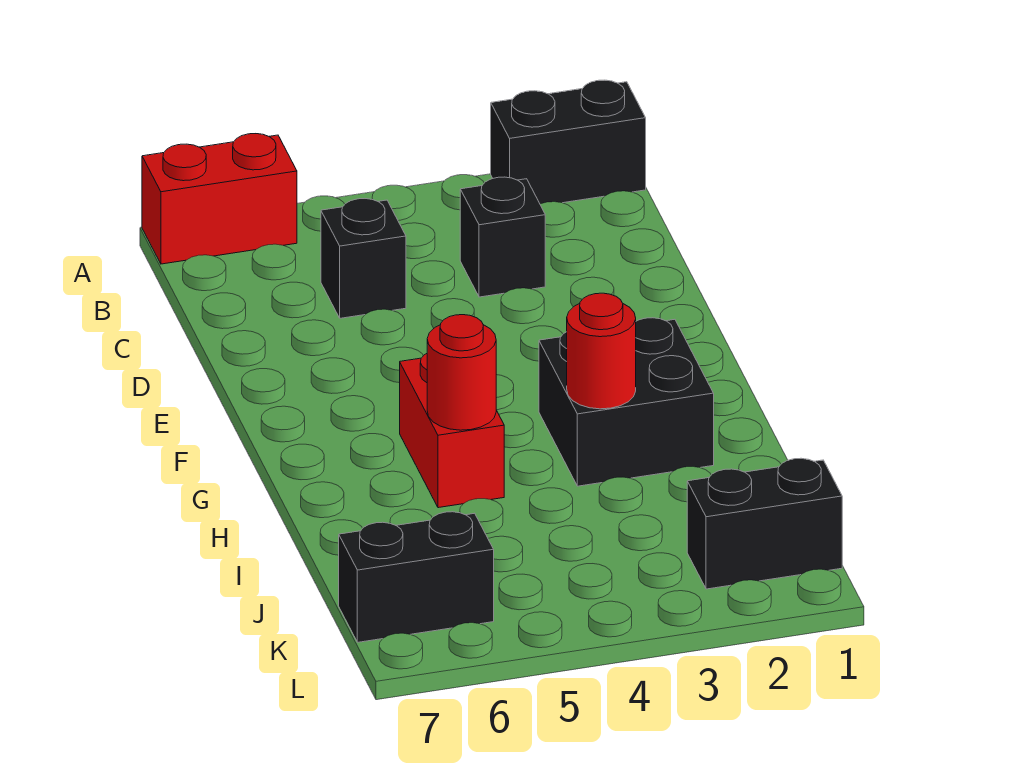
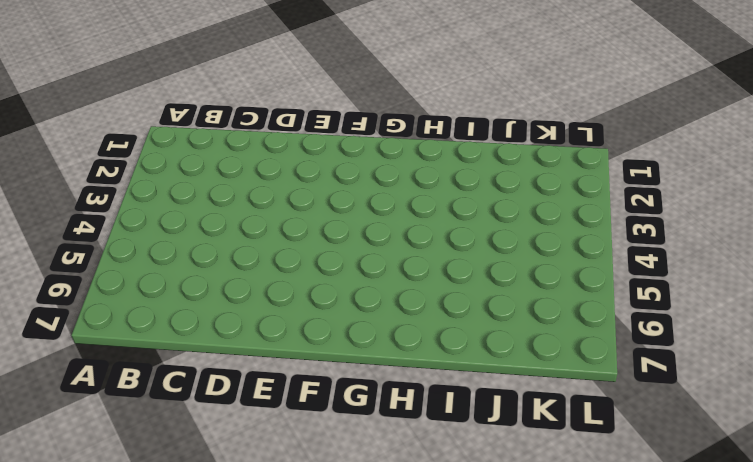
none -> black 1x2 brick [491,80,646,204]
none -> red 1x2 brick [142,134,297,264]

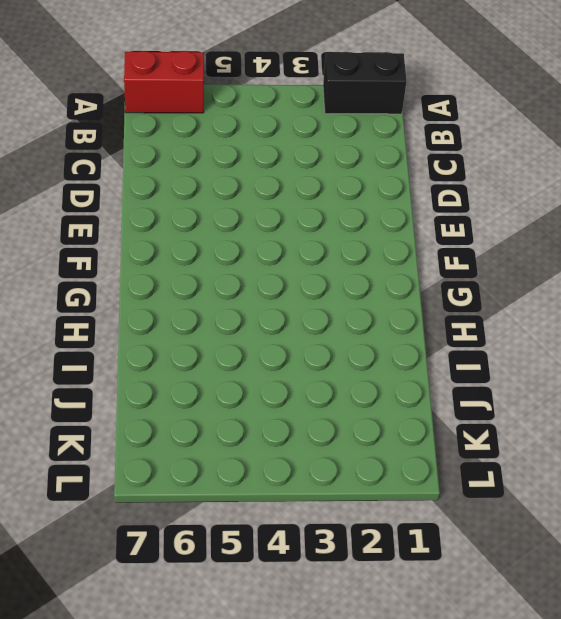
none -> black 1x1 brick [460,177,545,297]
none -> black 1x1 brick [321,199,406,318]

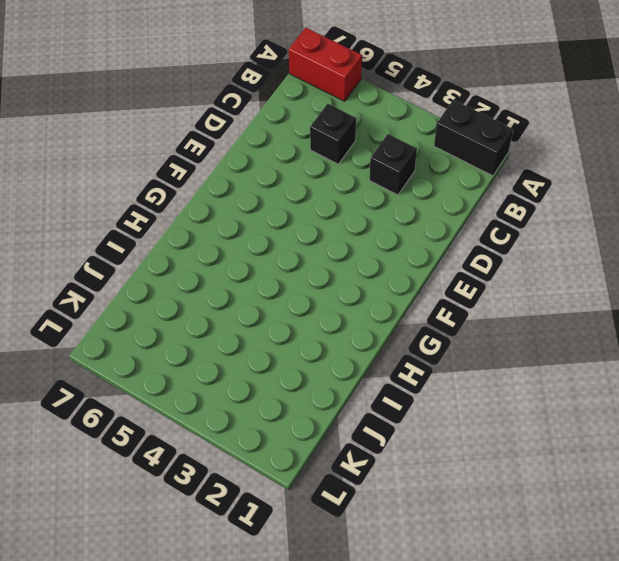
none -> black 2x2 brick [539,318,714,486]
none -> red 1x2 brick [400,354,504,508]

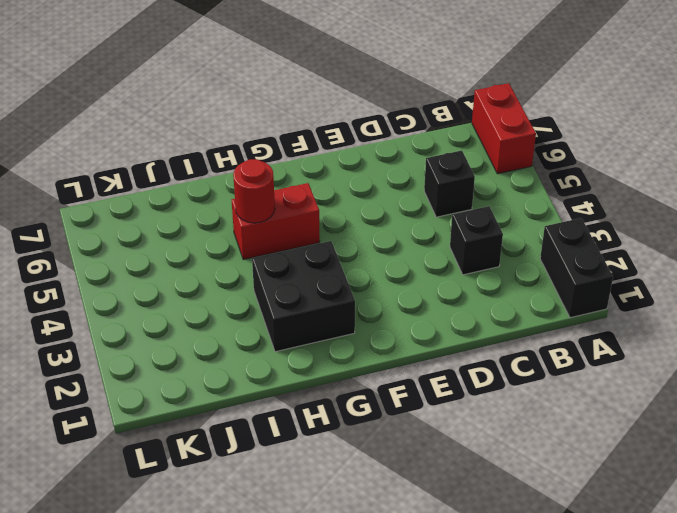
none -> black 1x2 brick [687,458,842,589]
none -> black 1x2 brick [339,512,494,642]

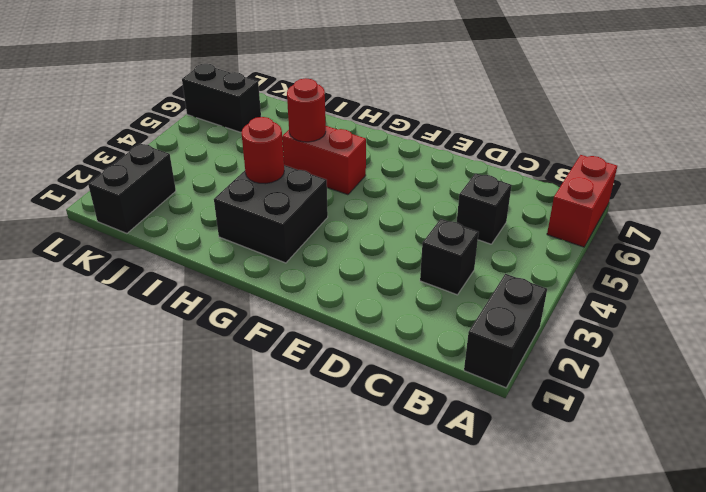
black 1x2 brick [182,64,261,132] -> black 1x2 brick turned to [339,512,494,642]

